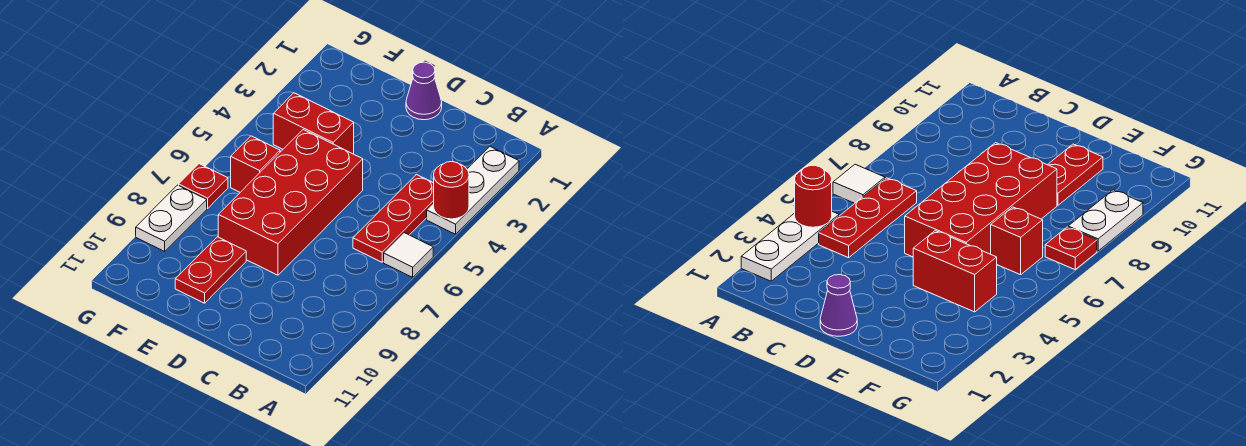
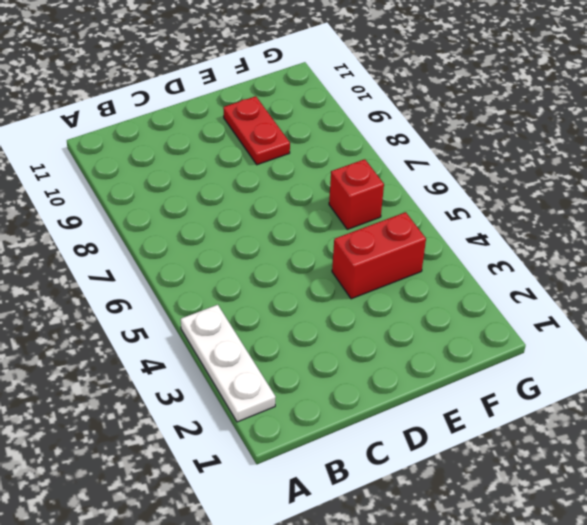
none -> white 1x1 tile [384,233,433,277]
none -> red 1x3 plate [353,174,434,262]

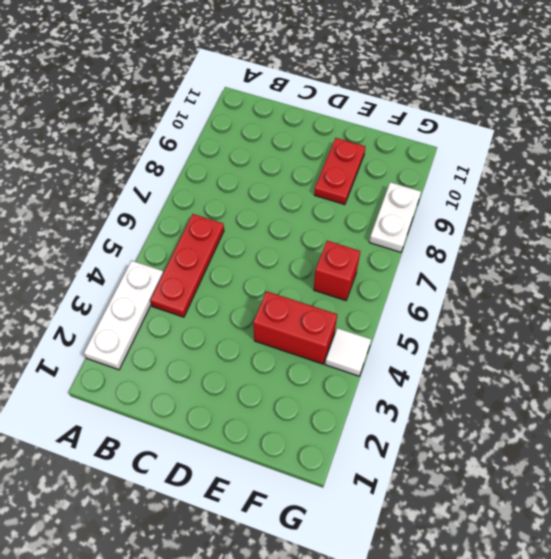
white 1x1 tile [325,328,371,376] -> white 1x1 tile moved to [384,233,433,277]
none -> purple 1x1 cone [406,62,442,120]
none -> red 2x4 brick [218,130,363,275]

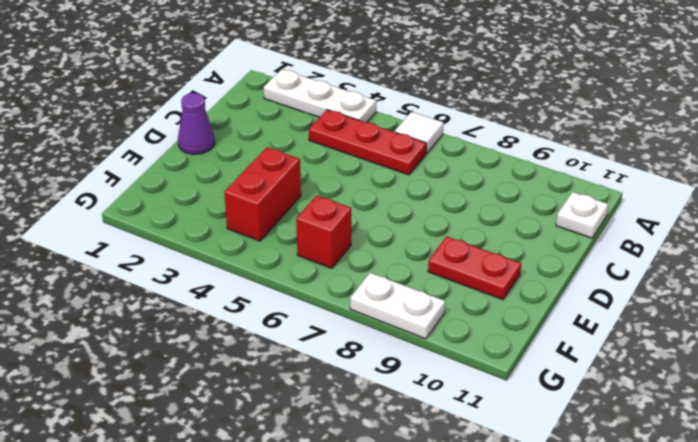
white 1x1 plate [556,192,608,238] -> none
none -> red 2x4 brick [218,130,363,275]
none -> red 1x1 plate [179,164,228,208]

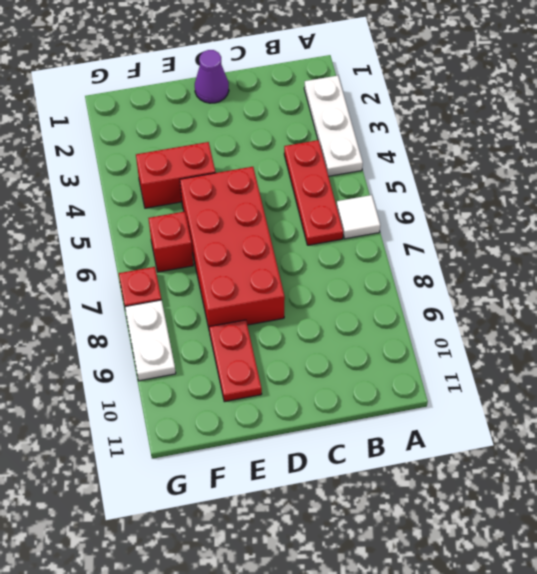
none -> red 1x1 round brick [434,162,469,219]

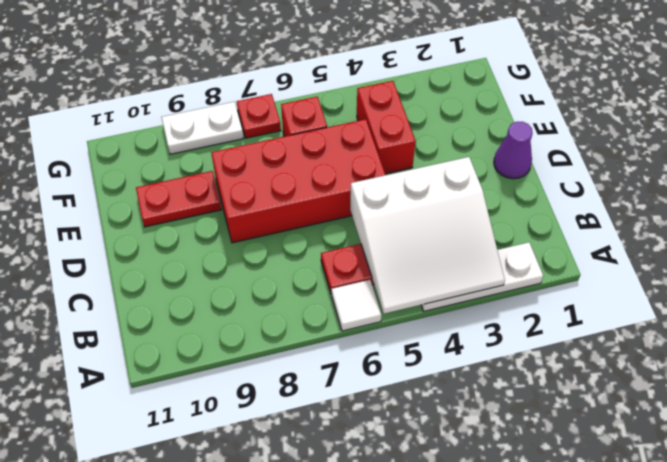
white 3x3 slope [350,157,505,314] -> red 1x1 round brick [434,162,469,219]

